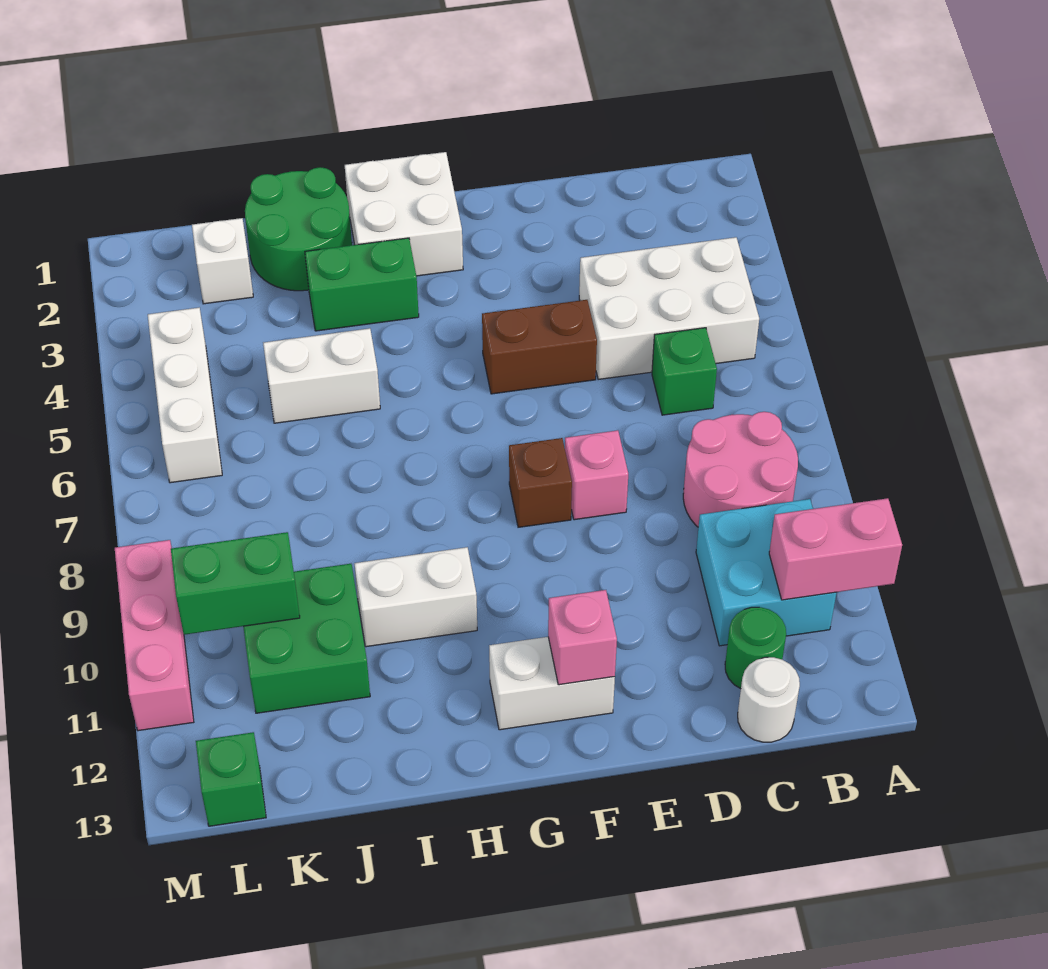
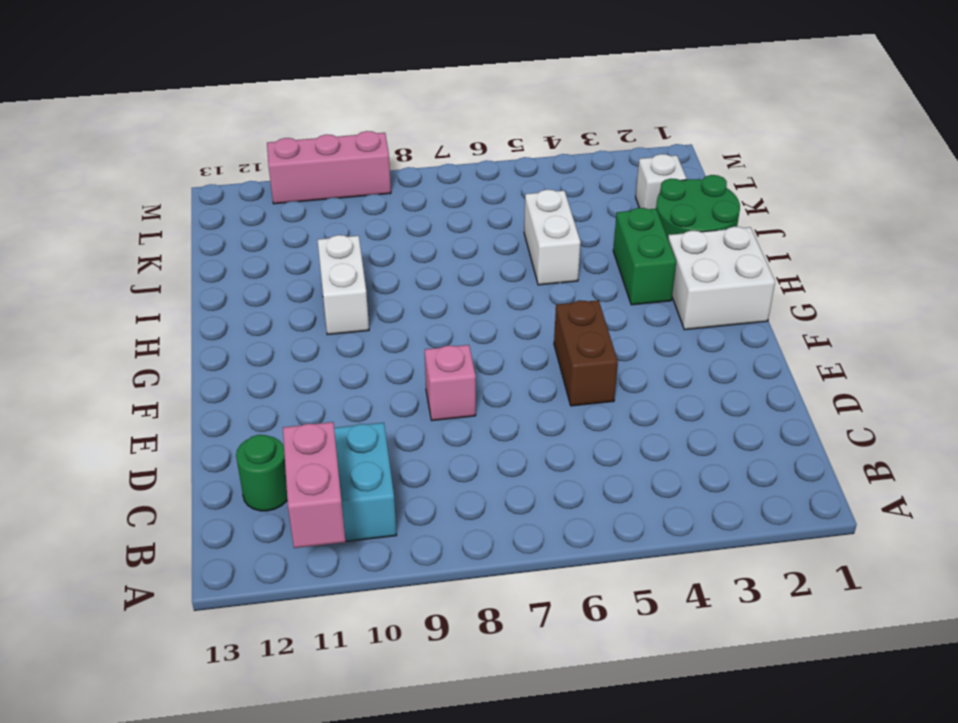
none -> white 2x3 brick [579,237,759,380]
none -> pink 2x2 round brick [683,412,798,527]
none -> green 1x1 brick [652,328,717,415]

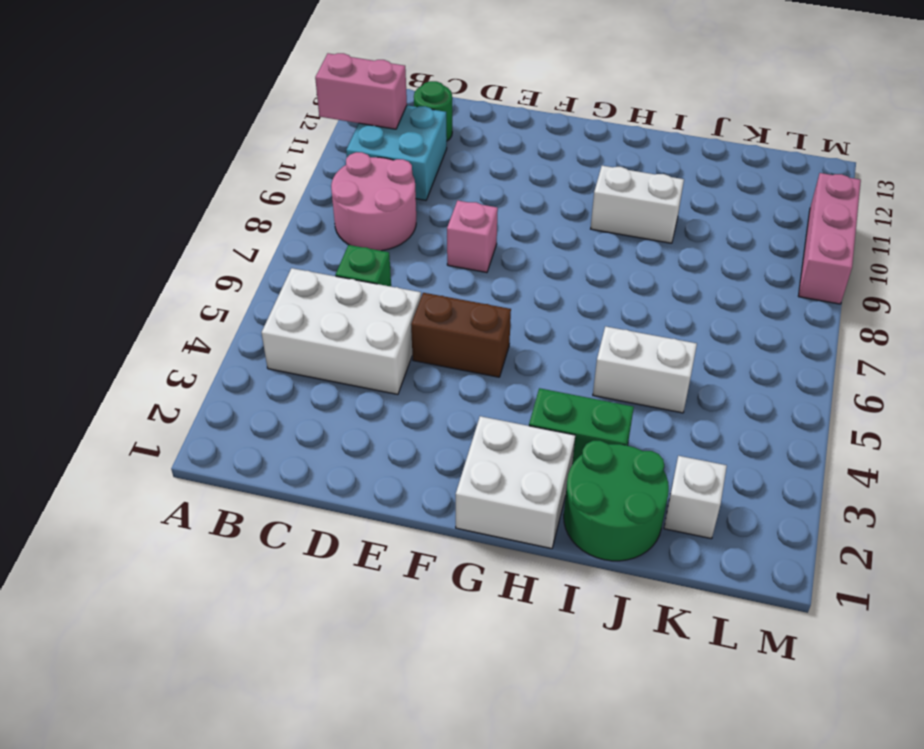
none -> white 1x1 round brick [738,657,800,742]
none -> brown 1x1 brick [509,438,572,527]
none -> white 1x2 brick [489,637,615,730]

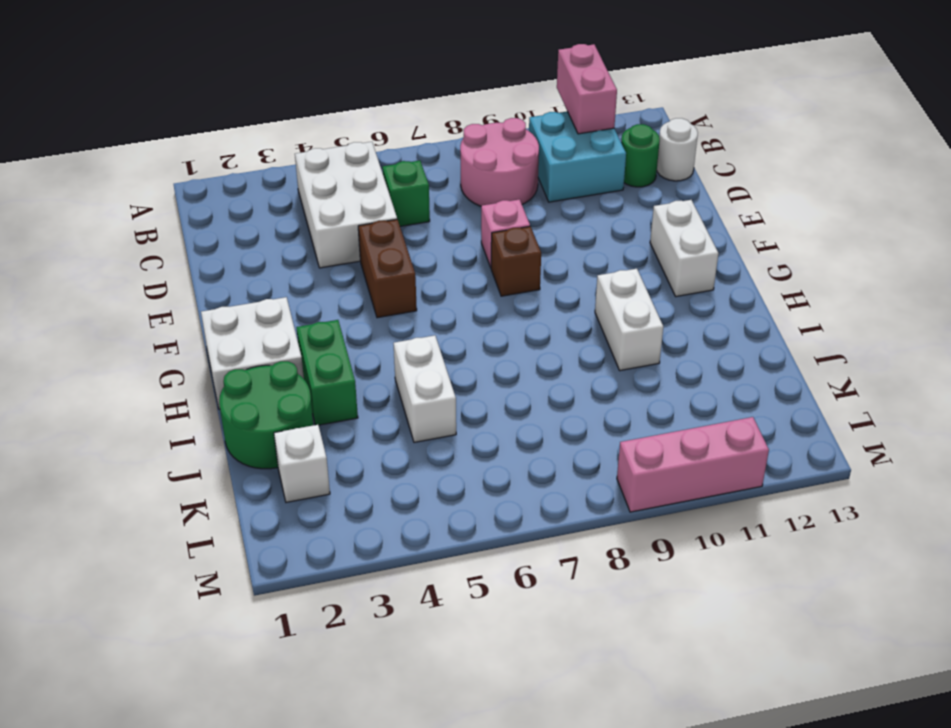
none -> green 2x2 brick [243,564,370,713]
none -> white 1x3 brick [148,308,222,483]
none -> green 1x1 brick [196,732,266,826]

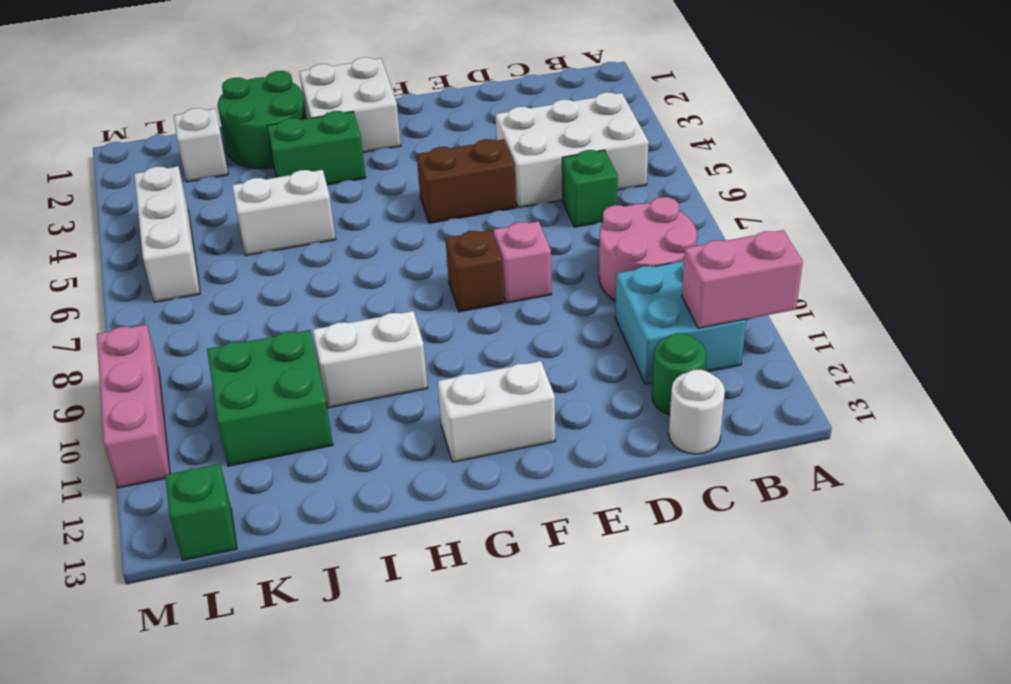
none -> pink 1x1 brick [548,590,617,685]
none -> green 1x2 brick [171,532,300,635]

